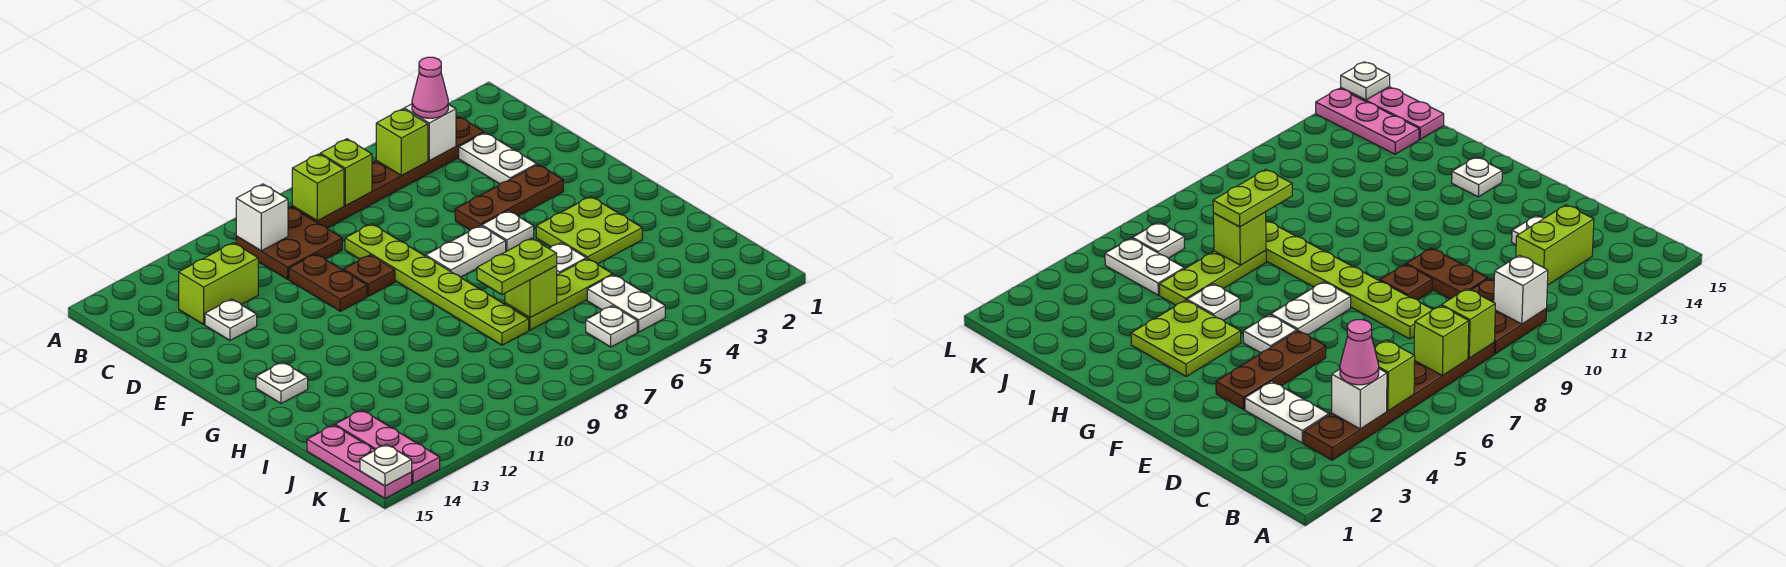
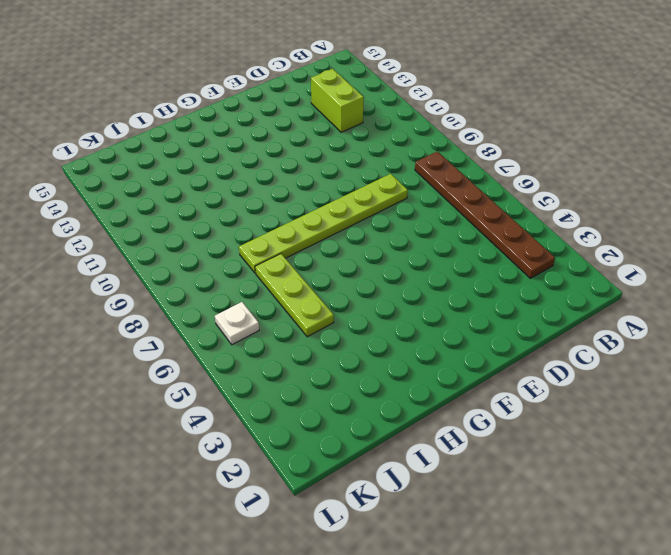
none -> brown 2x2 plate [236,207,342,279]
none -> white 1x2 plate [459,133,537,184]
none -> brown 1x2 plate [289,254,367,311]

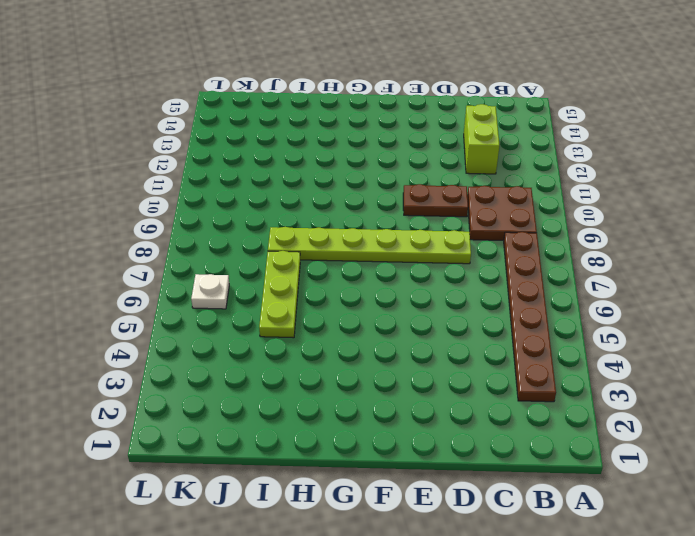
none -> white 1x2 plate [459,133,537,184]
none -> white 1x1 plate [205,299,257,340]
none -> brown 1x3 plate [455,165,563,230]

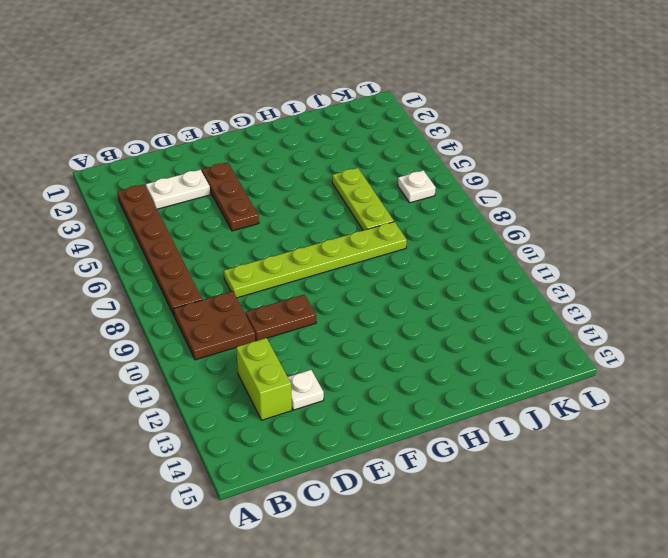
none -> brown 1x1 plate [343,255,395,296]
none -> white 1x1 plate [482,211,534,251]
none -> white 1x2 plate [426,226,506,277]

